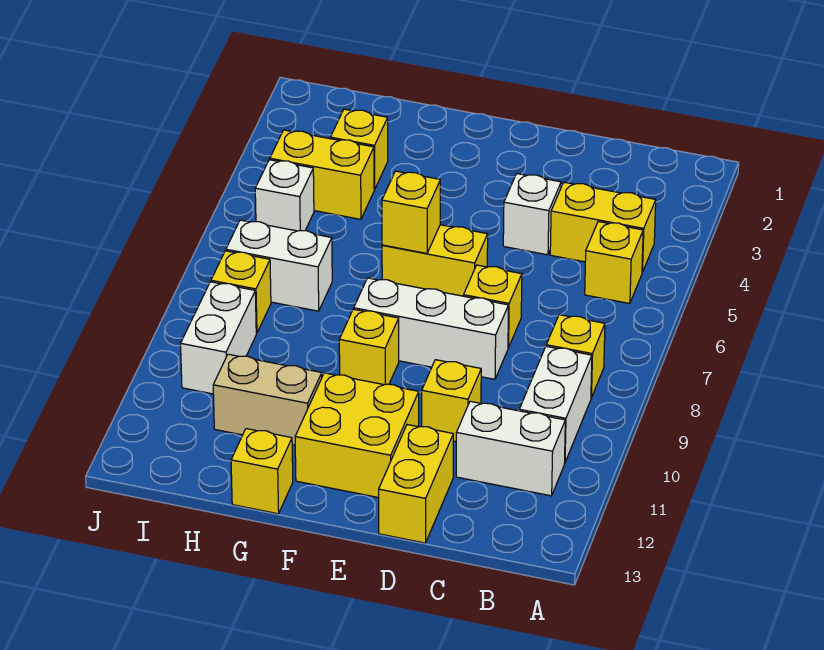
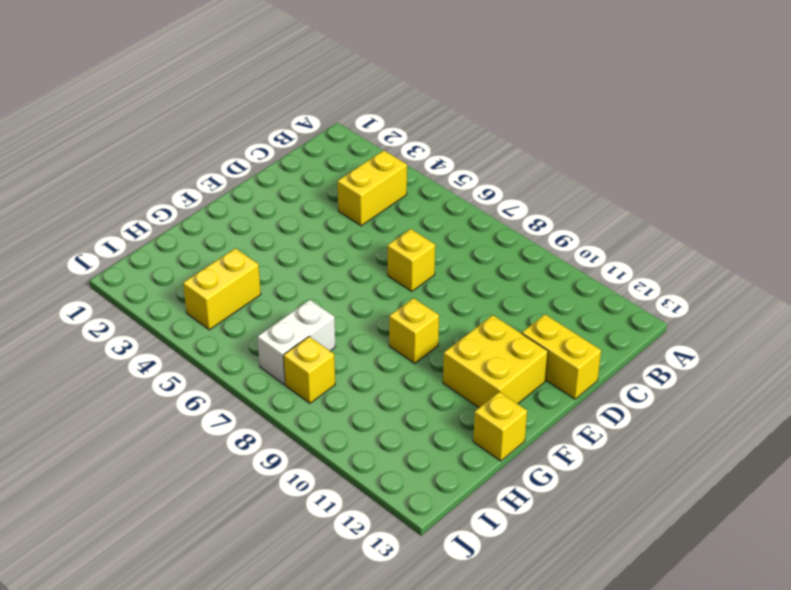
none -> yellow 1x1 brick [585,222,643,304]
none -> yellow 1x1 brick [546,315,605,398]
none -> white 1x2 brick [519,346,592,462]

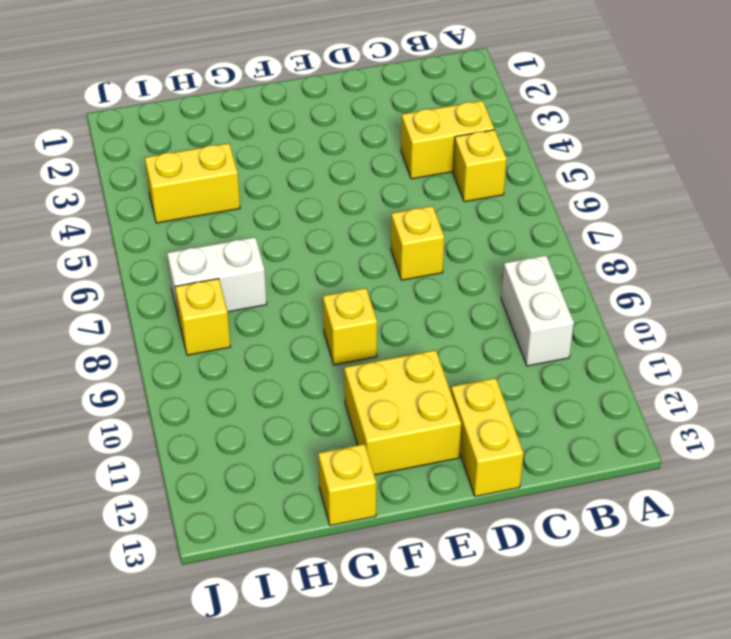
none -> yellow 1x1 brick [546,315,605,398]
none -> white 1x2 brick [456,401,565,496]
none -> white 1x1 brick [503,174,561,255]

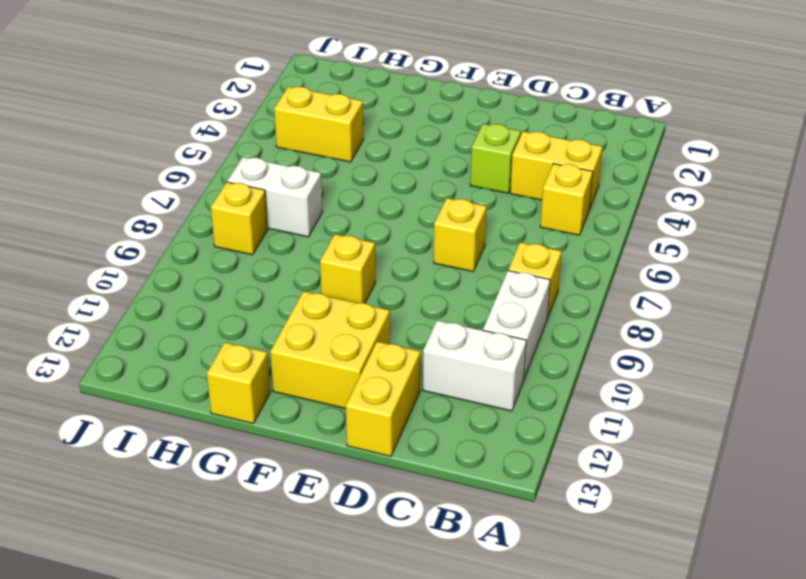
lime 1x1 brick [470,124,521,193] -> white 1x1 brick [503,174,561,255]
none -> white 1x3 brick [354,278,509,379]
none -> yellow 1x1 brick [422,360,481,442]
none -> yellow 1x2 brick [382,225,488,296]

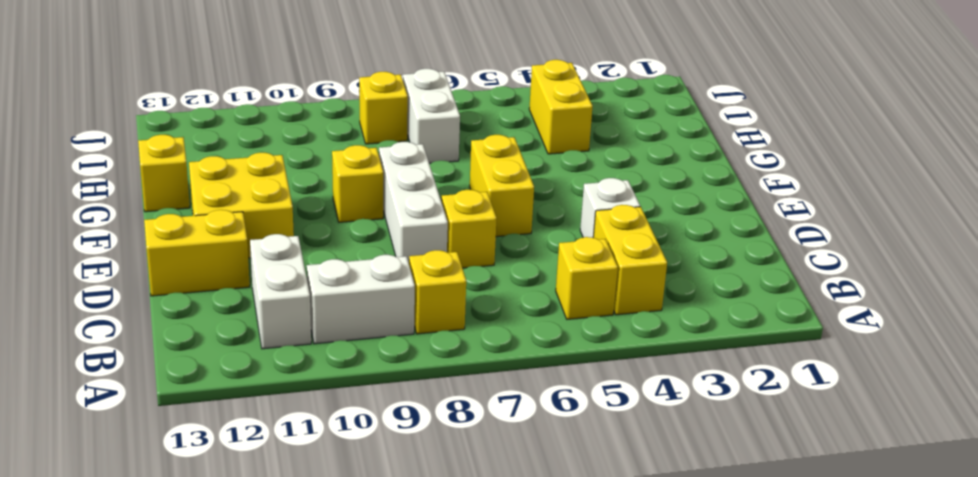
none -> yellow 1x1 brick [422,360,481,442]
none -> tan 1x2 brick [213,354,322,445]
none -> yellow 1x1 brick [330,109,388,190]

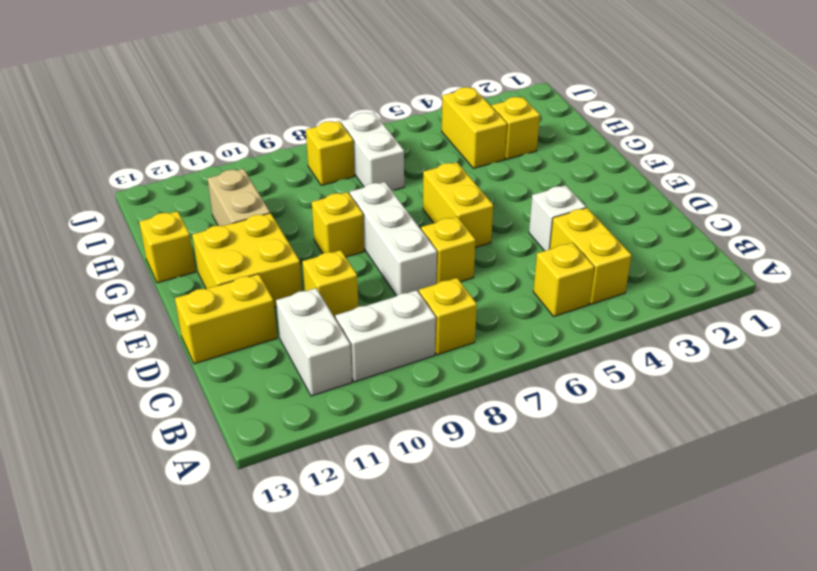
none -> white 1x1 brick [255,160,314,231]
none -> white 1x2 brick [181,282,256,394]
none -> yellow 1x1 brick [382,171,440,253]

